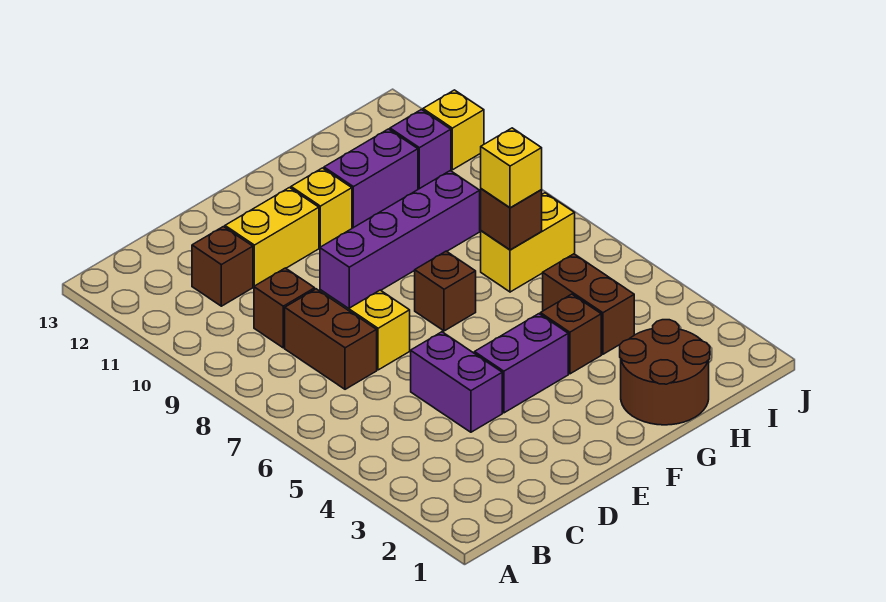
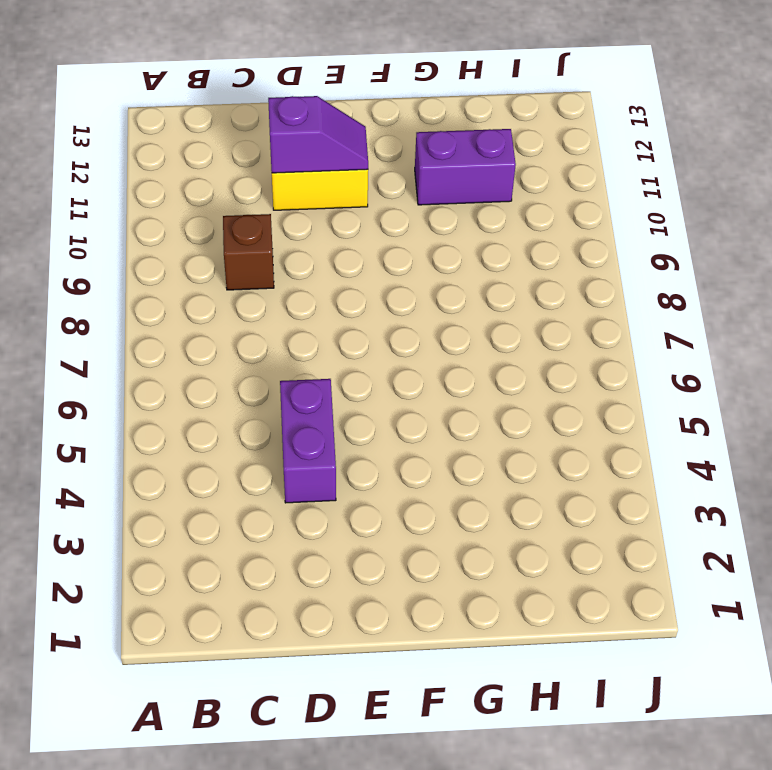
purple 1x2 slope [268,96,368,173] -> none
none -> brown 1x2 brick [285,289,377,389]
none -> brown 1x1 brick [192,227,253,306]
none -> yellow 1x1 brick [349,290,410,370]

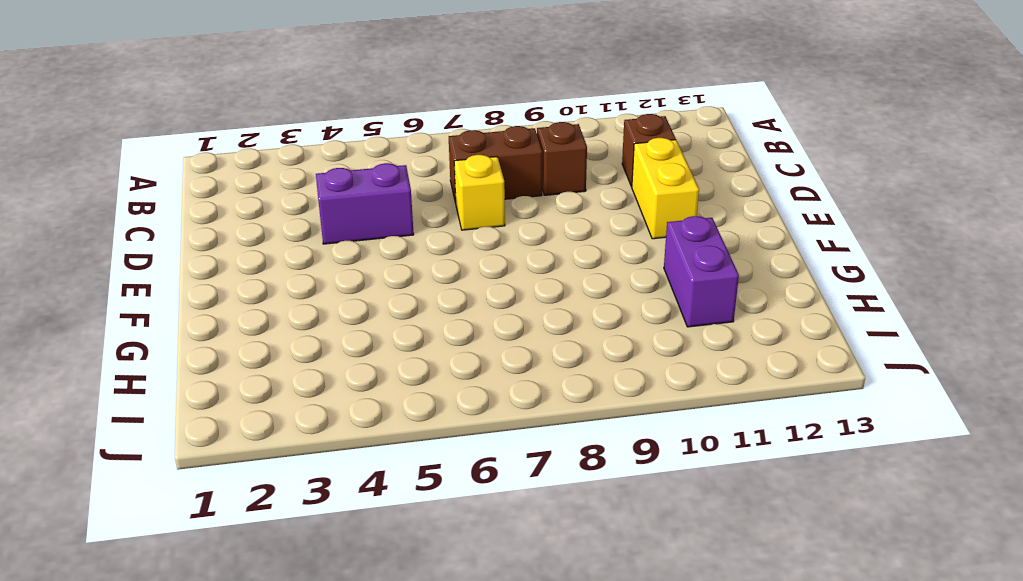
none -> purple 1x2 brick [474,314,568,413]
none -> purple 1x4 brick [320,171,480,309]
none -> brown 1x1 brick [415,251,476,331]

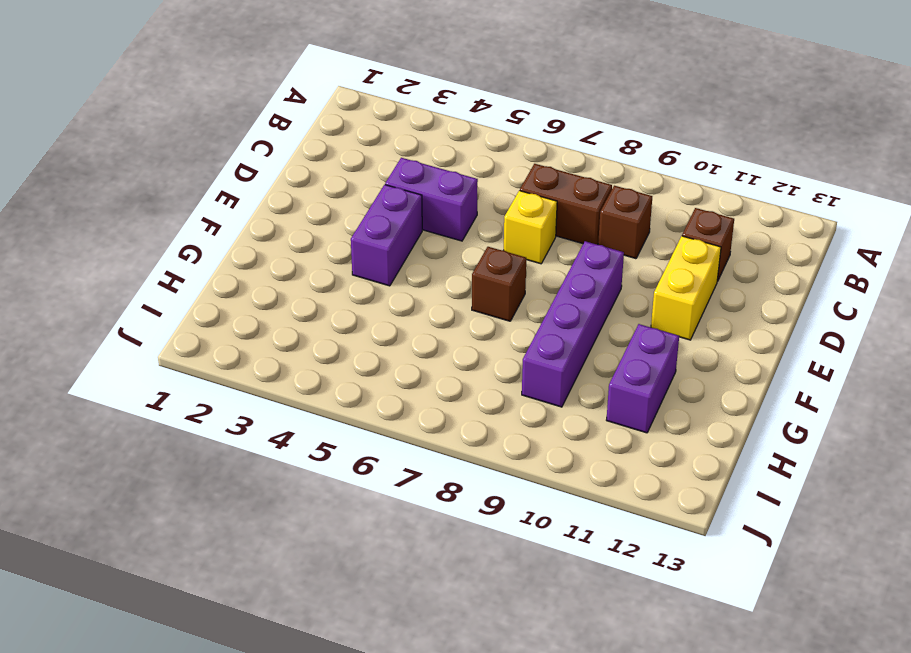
none -> yellow 1x1 brick [291,168,352,247]
none -> brown 2x2 round brick [620,320,710,425]
none -> brown 1x1 brick [540,294,601,374]

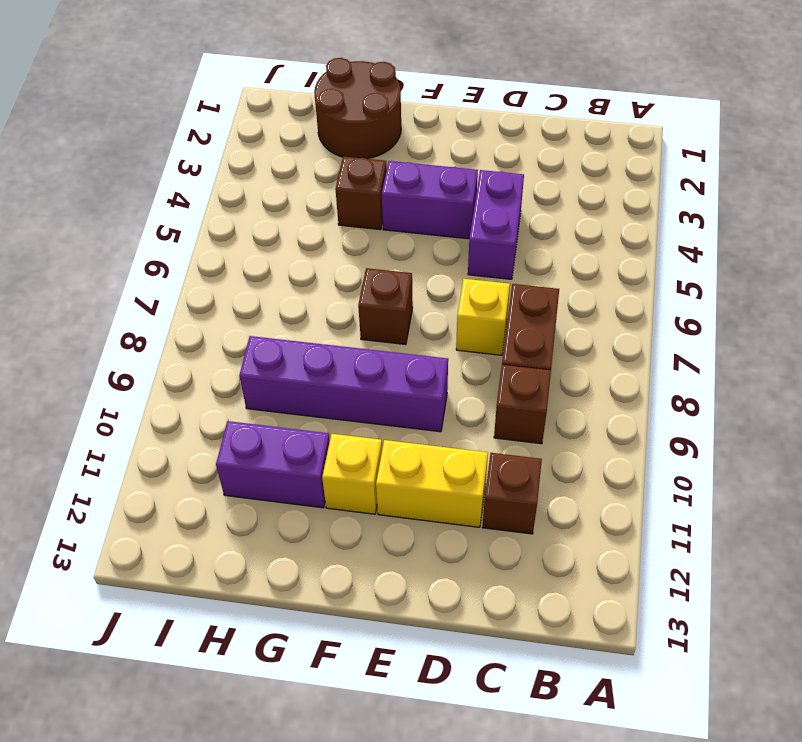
none -> brown 1x2 brick [543,254,634,354]
none -> yellow 1x2 brick [481,193,575,292]
none -> purple 1x1 brick [390,110,451,189]

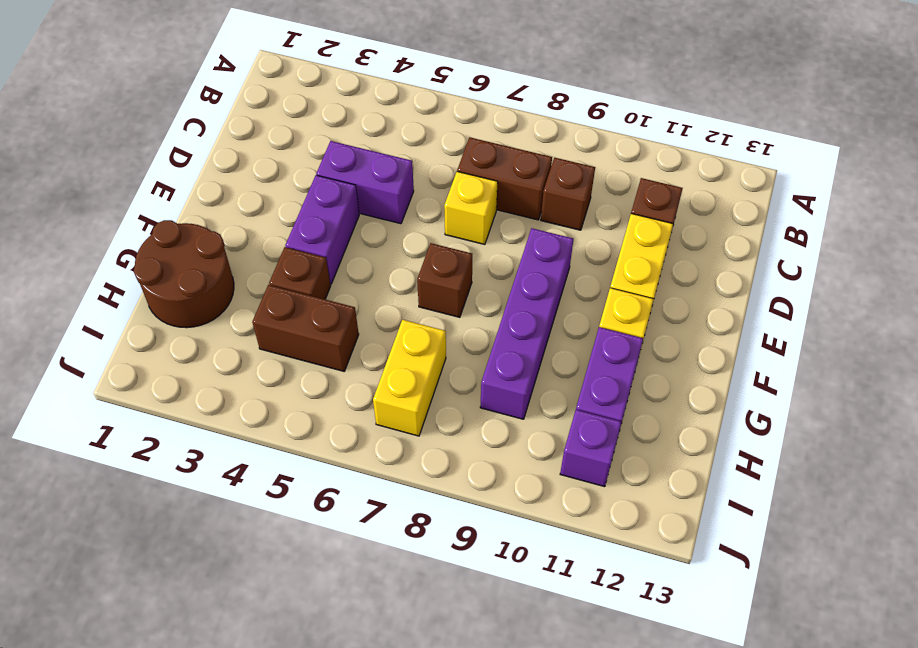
none -> yellow 1x1 brick [423,90,484,170]
none -> brown 1x1 brick [481,189,542,250]
none -> yellow 1x1 brick [481,128,542,208]

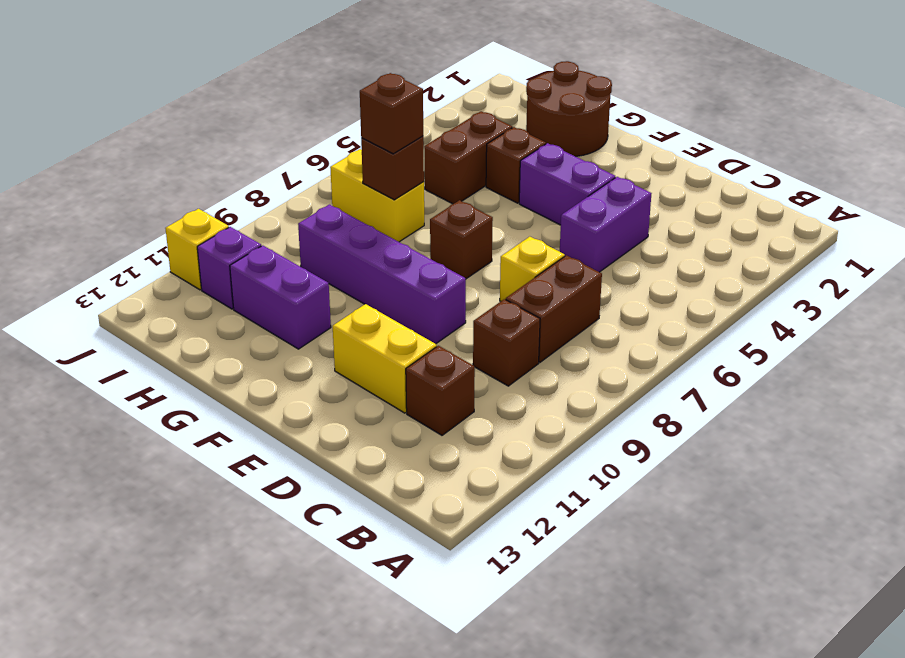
brown 1x1 brick [360,73,423,154] -> yellow 1x1 brick [481,128,542,208]
none -> yellow 1x1 brick [291,168,352,247]

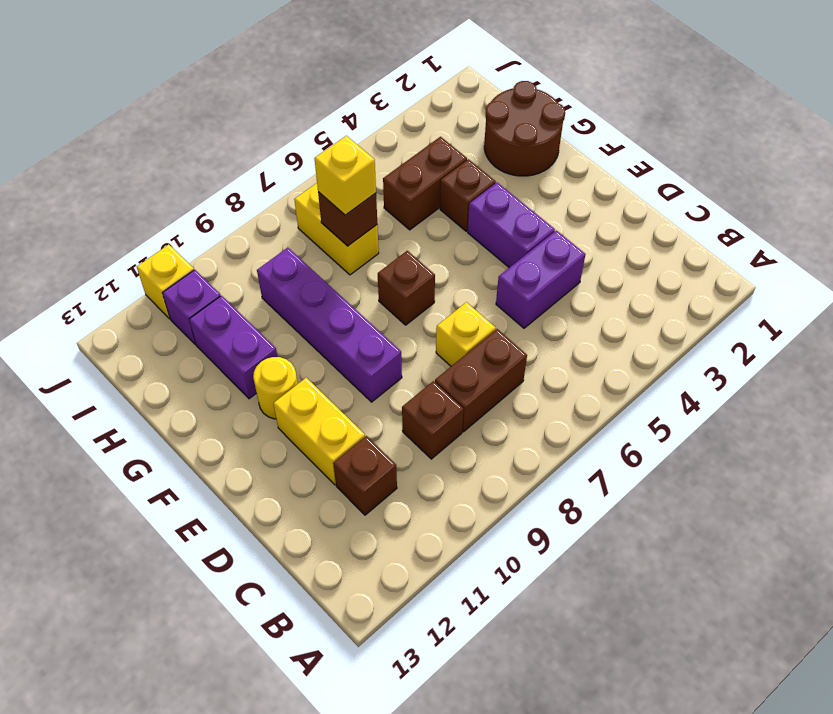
yellow 1x1 round brick [253,357,298,419] -> yellow 1x1 brick [291,168,352,247]

